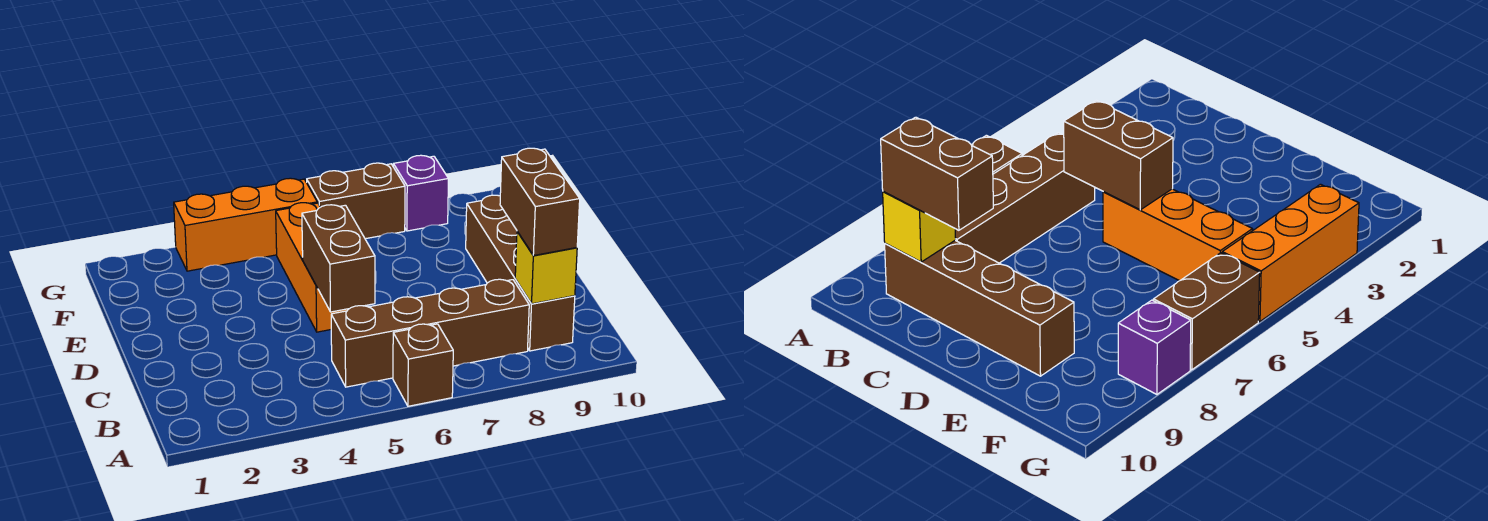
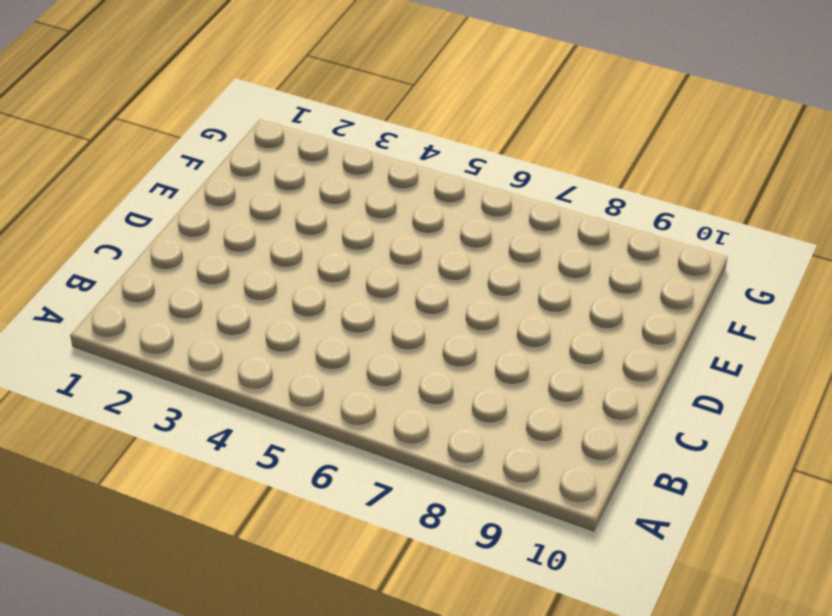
none -> brown 1x1 brick [393,324,453,406]
none -> brown 1x4 brick [331,279,529,387]

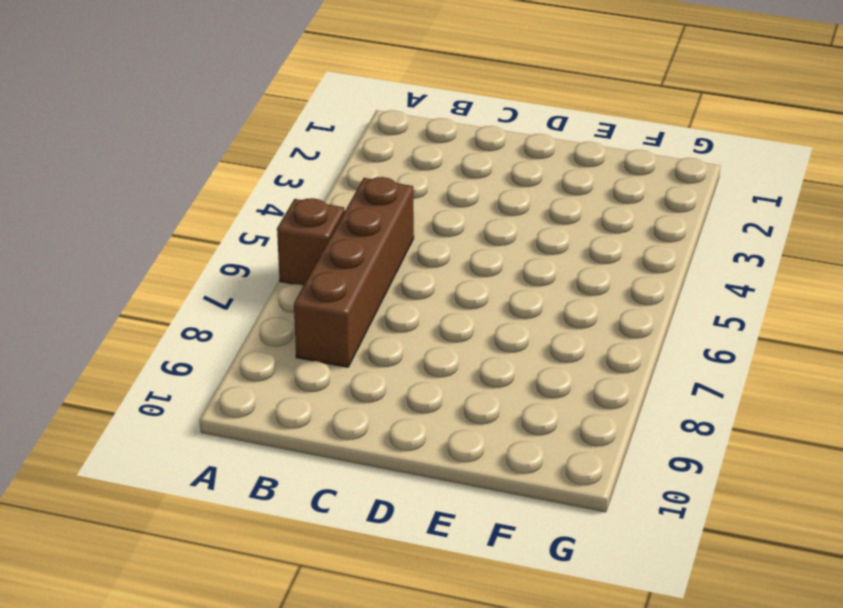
none -> brown 1x4 brick [466,195,575,351]
none -> orange 1x3 brick [276,203,348,332]

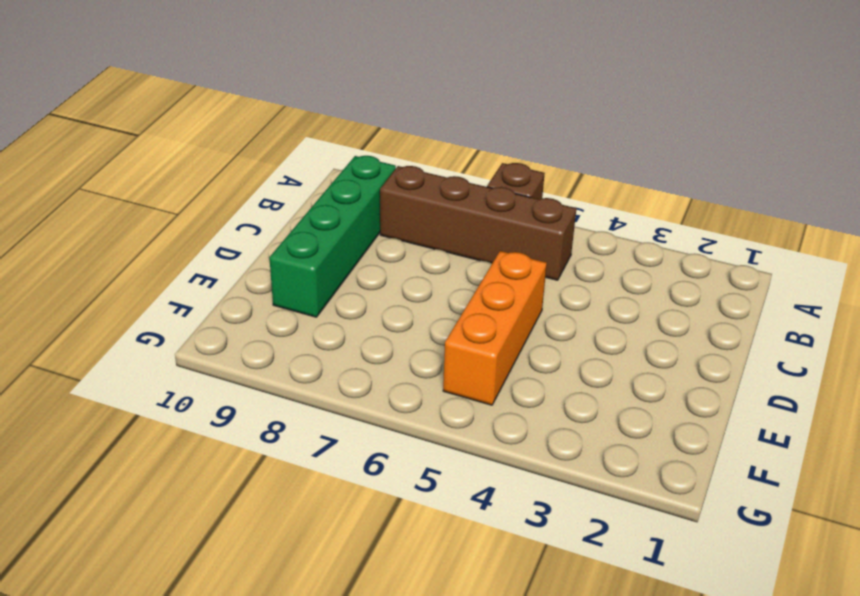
green 1x4 brick [269,156,396,317] -> brown 1x4 brick [466,195,575,351]
none -> orange 1x3 brick [174,178,317,271]
none -> brown 1x2 brick [307,163,405,239]

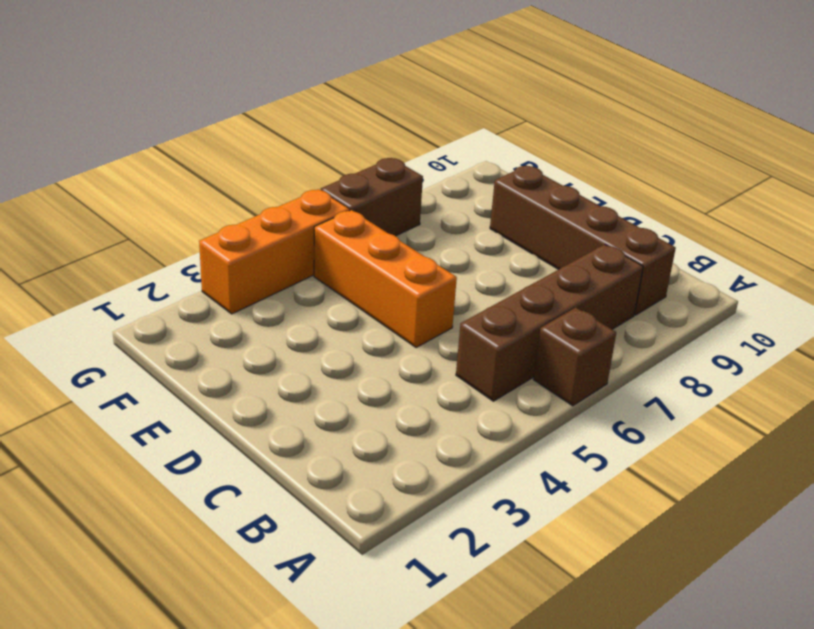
none -> purple 1x1 brick [393,155,448,231]
none -> yellow 1x1 brick [515,232,577,304]

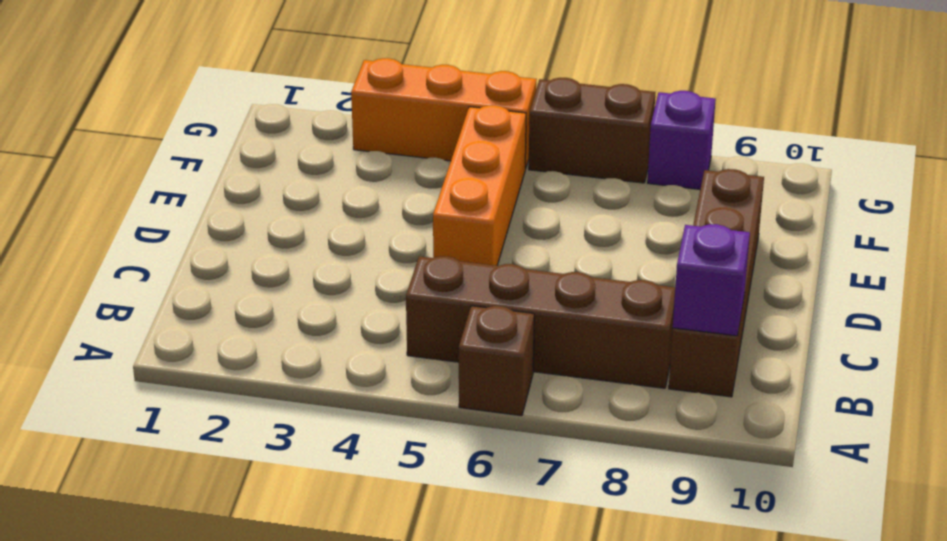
purple 1x1 brick [673,224,750,336] -> yellow 1x1 brick [515,232,577,304]
none -> brown 1x2 brick [302,205,375,312]
none -> brown 1x2 brick [500,148,580,256]

